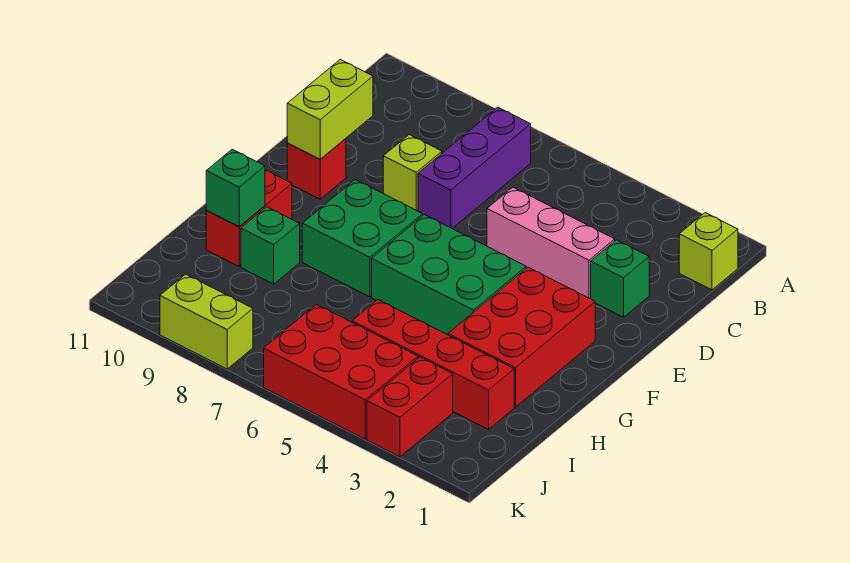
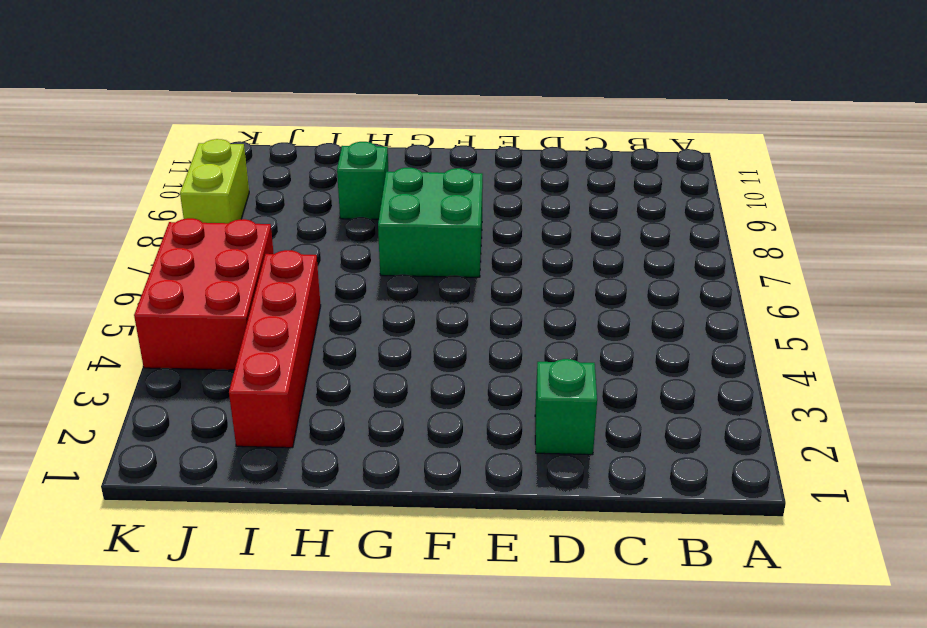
none -> lime 1x1 brick [679,213,738,290]
none -> purple 1x3 brick [418,107,531,228]
none -> pink 1x3 brick [487,187,615,299]

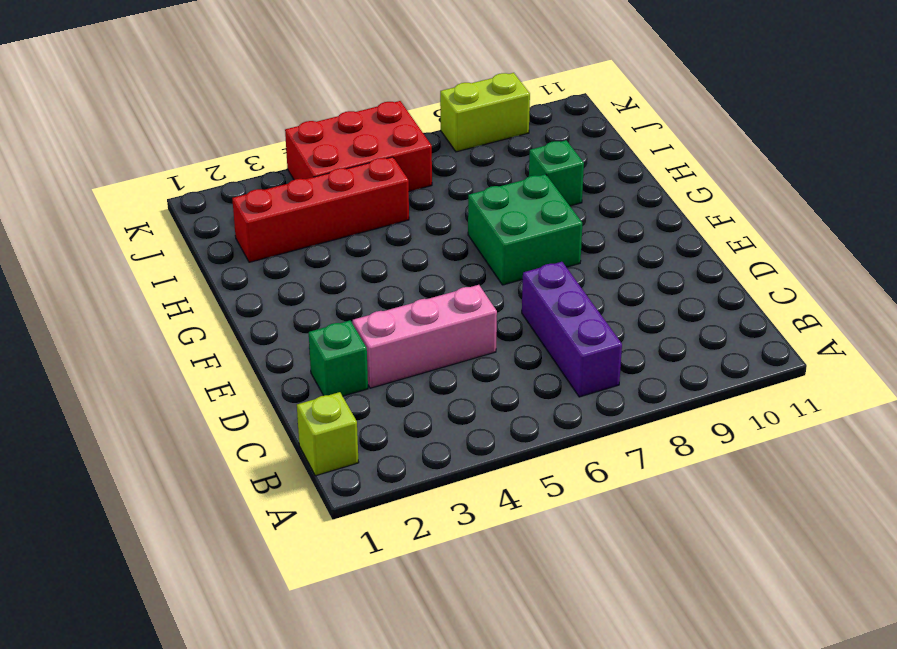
none -> lime 1x1 brick [383,135,442,211]
none -> red 1x1 brick [287,139,346,199]
none -> red 2x3 brick [448,267,595,407]

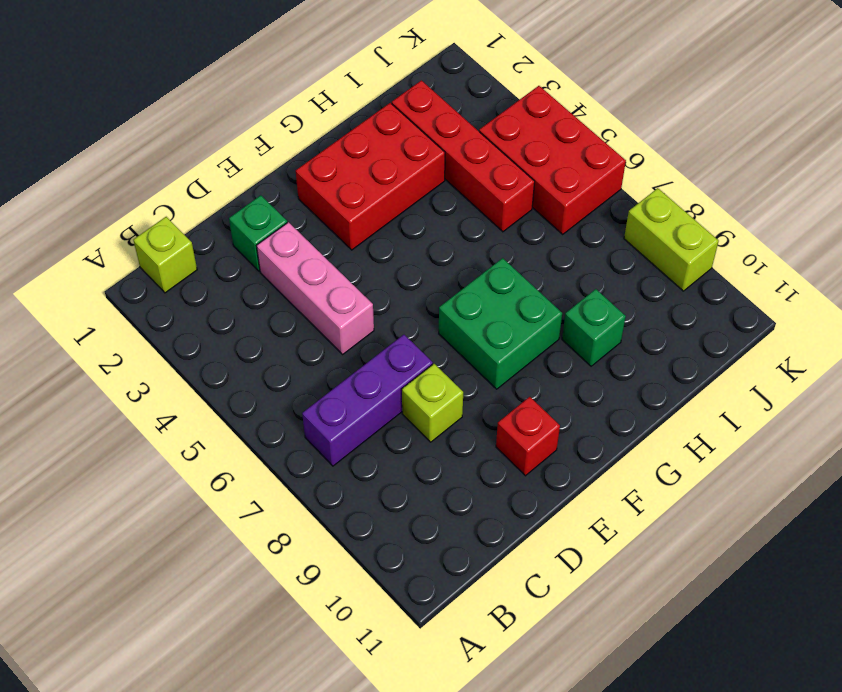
none -> green 2x3 brick [372,215,526,335]
none -> red 1x2 brick [206,170,292,266]
none -> red 1x2 brick [367,357,453,457]

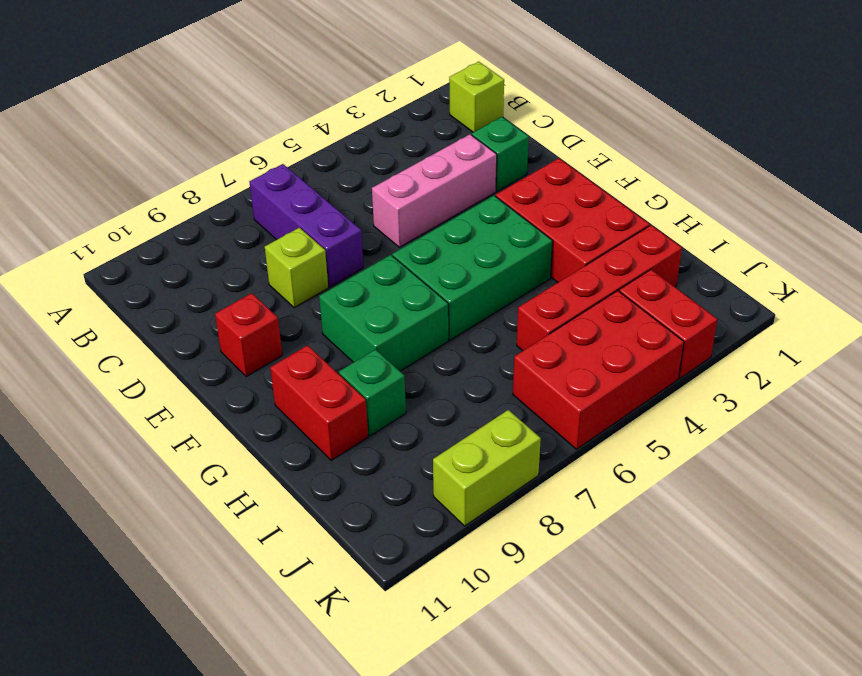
none -> lime 1x2 brick [287,60,373,159]
none -> green 1x1 brick [206,149,265,227]

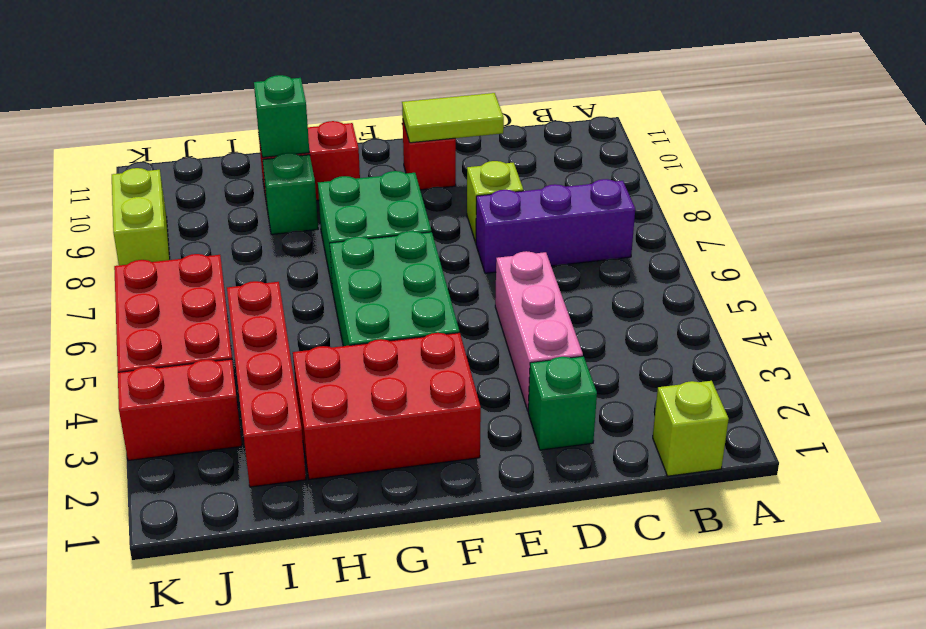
lime 1x2 tile [402,93,504,143] -> lime 1x2 brick [287,60,373,159]

